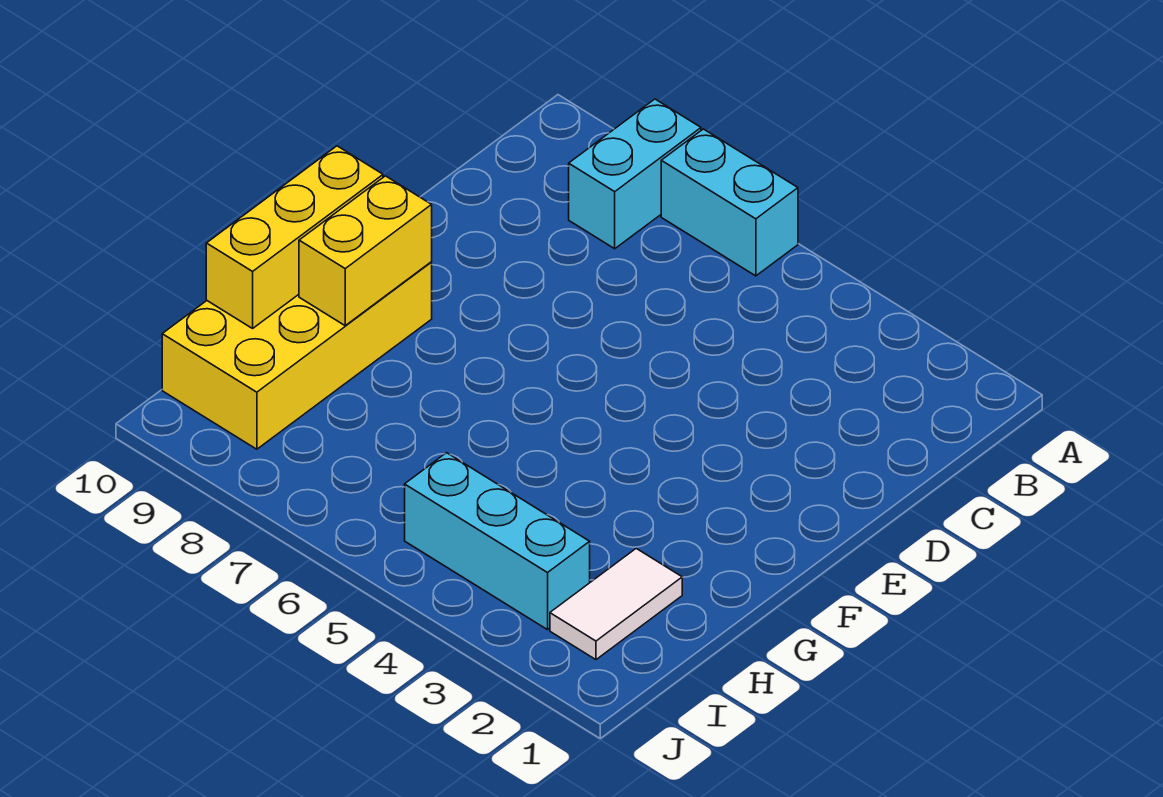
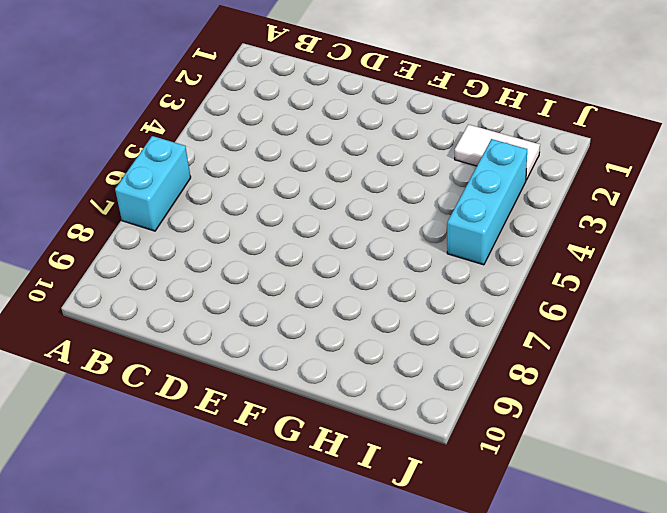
none -> cyan 1x2 brick [569,99,701,249]
none -> yellow 2x4 brick [162,262,432,449]

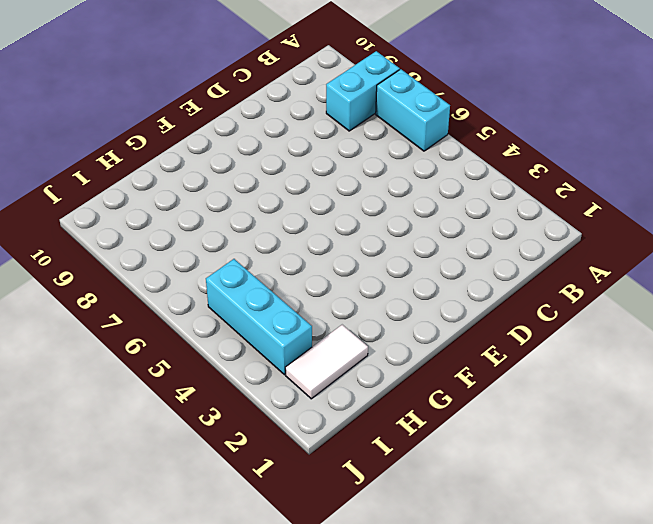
none -> yellow 2x4 brick [162,262,432,449]
none -> yellow 1x2 brick [299,176,432,325]

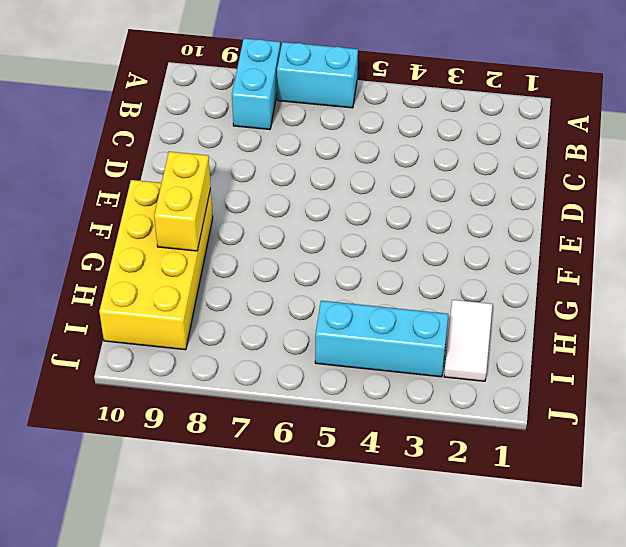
none -> yellow 1x3 brick [206,146,383,328]

